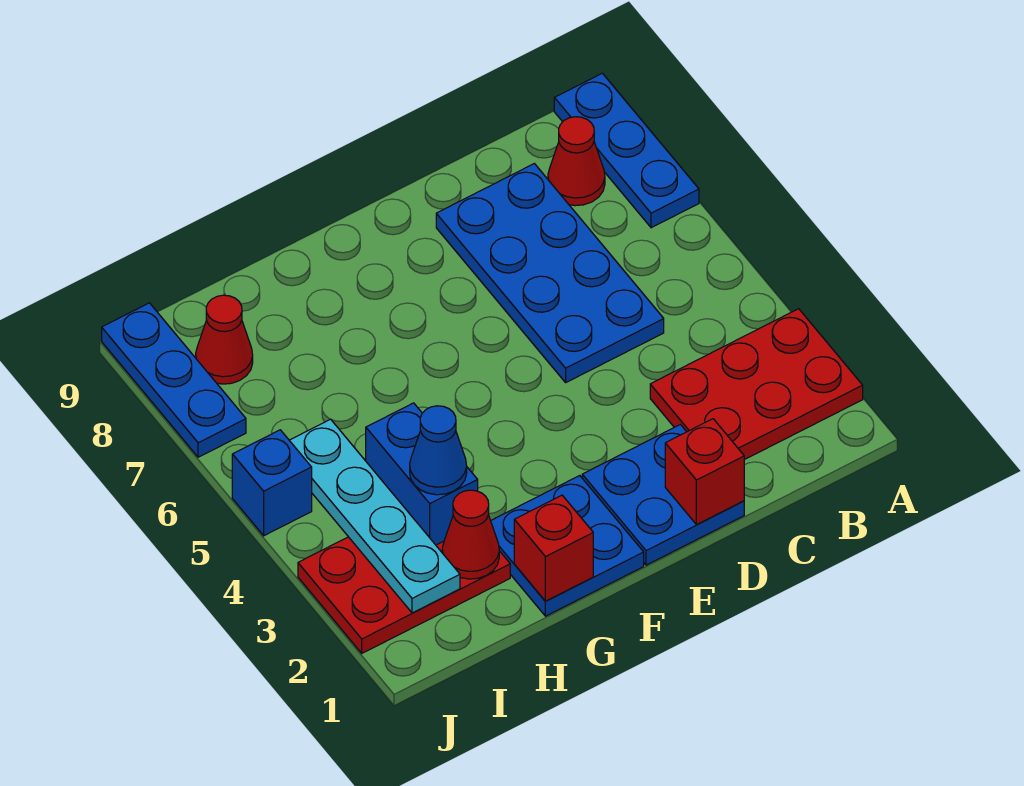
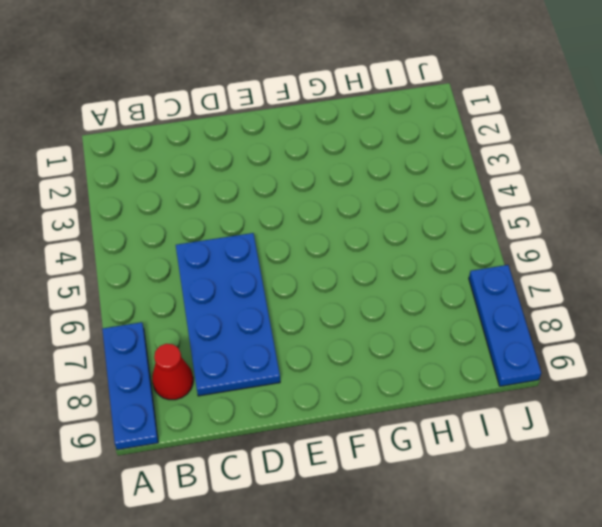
none -> red 2x3 plate [650,309,863,460]
none -> blue 2x2 plate [582,425,744,565]
none -> blue 2x2 plate [491,476,644,616]

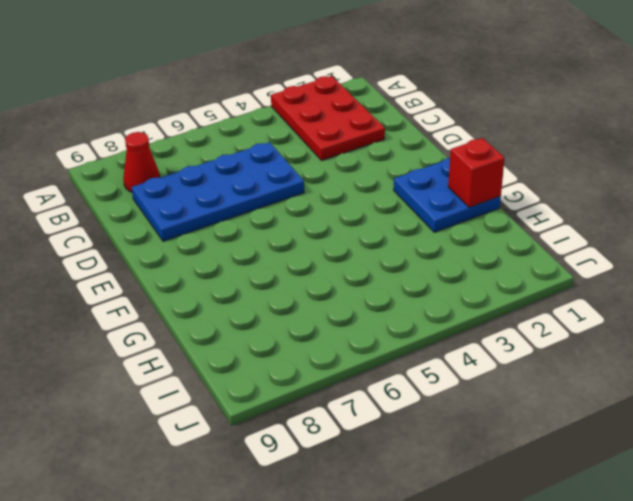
none -> blue 1x3 plate [554,73,699,228]
none -> blue 2x2 plate [582,425,744,565]
none -> red 2x3 plate [298,537,510,653]

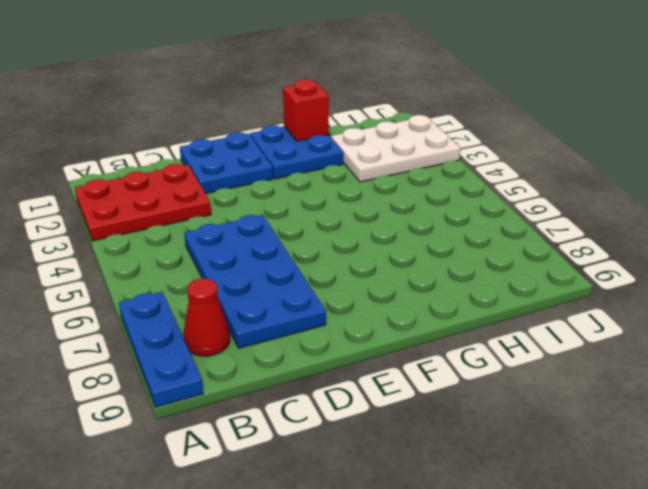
white 2x3 plate [331,115,460,182] -> red 2x3 plate [298,537,510,653]
none -> red 1x1 cone [196,295,253,384]
none -> blue 1x1 brick [232,430,312,536]
none -> blue 1x3 plate [102,303,246,457]

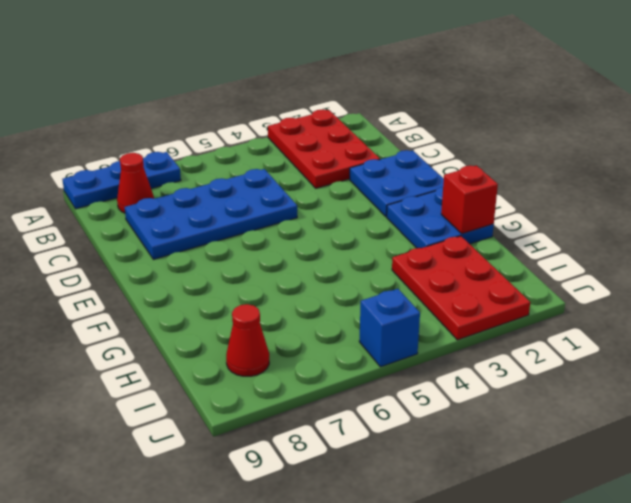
none -> blue 1x3 plate [102,303,246,457]
none -> red 1x1 brick [665,419,744,525]
none -> red 1x1 cone [442,490,499,579]

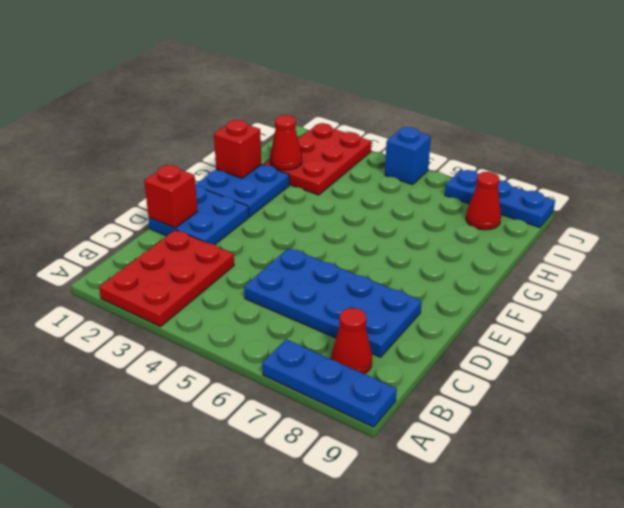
none -> blue 1x2 brick [366,403,478,545]
none -> cyan 1x4 plate [289,419,460,613]
none -> blue 1x1 cone [410,406,467,495]

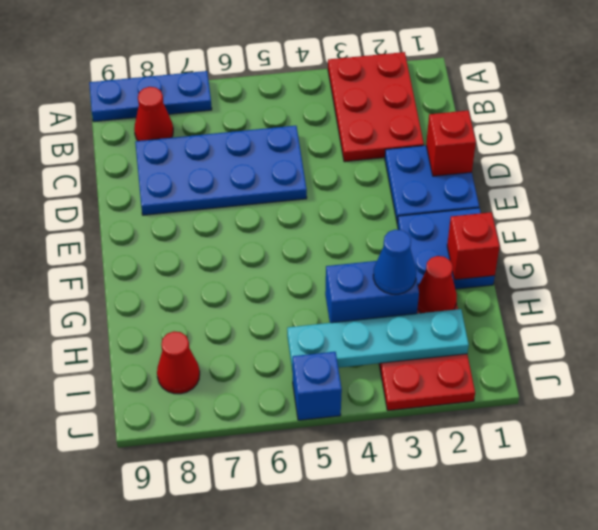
none -> blue 1x3 plate [102,303,246,457]

